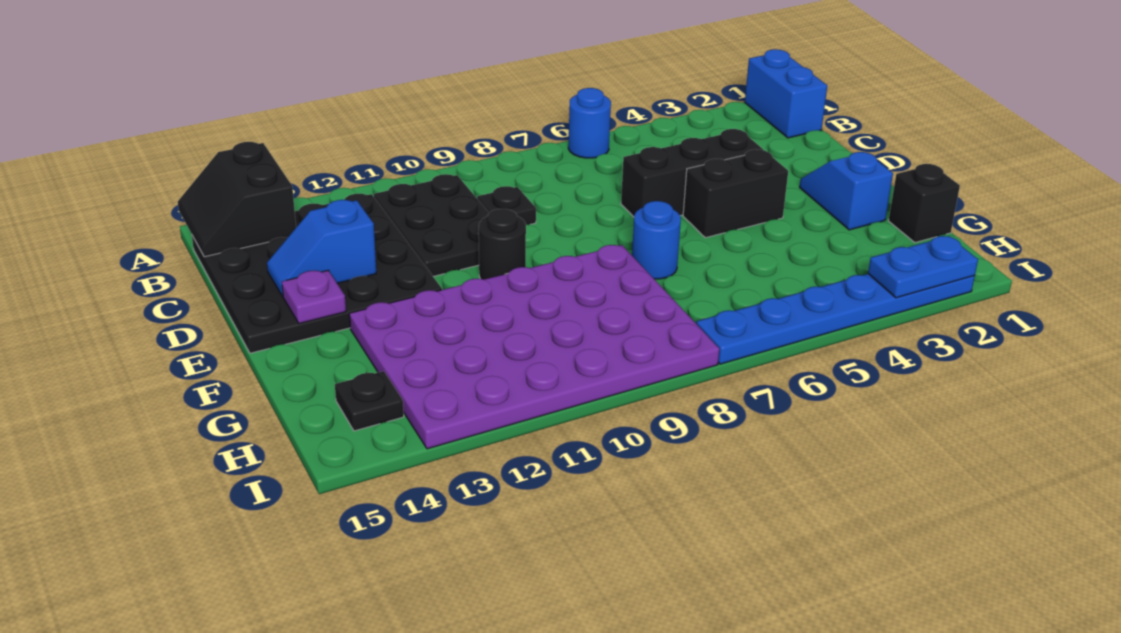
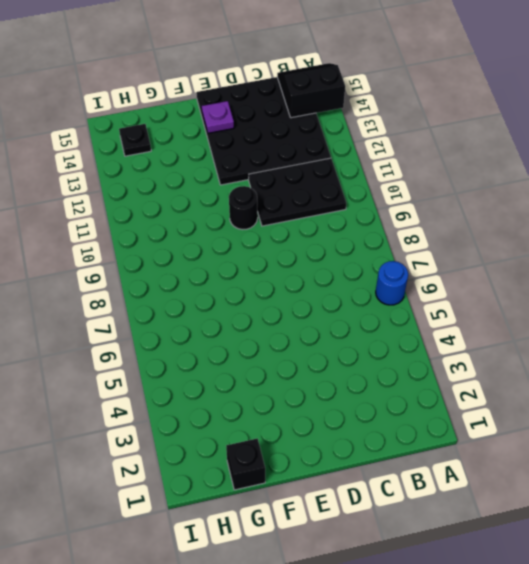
none -> blue 1x2 brick [745,49,827,138]
none -> black 1x1 plate [477,186,536,225]
none -> black 1x3 brick [621,129,763,217]

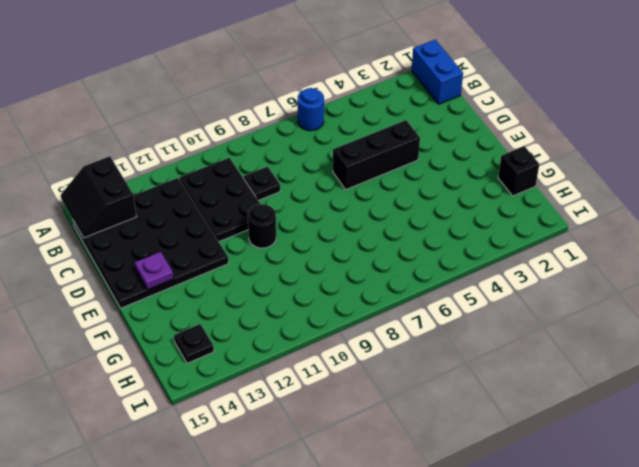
none -> blue 1x2 slope [800,152,893,230]
none -> black 1x2 brick [683,149,788,238]
none -> blue 1x1 round brick [632,201,681,279]

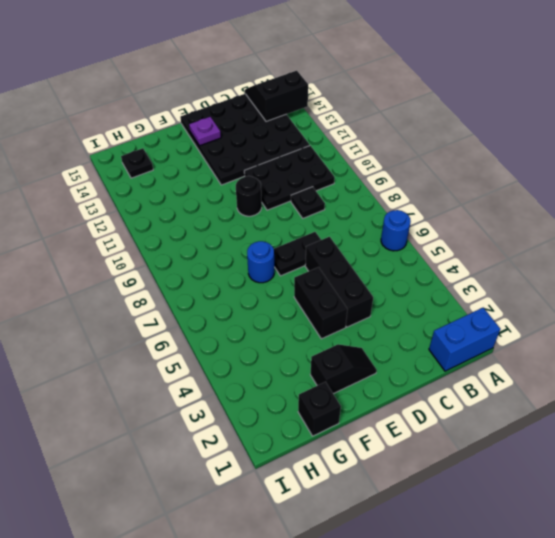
black 1x2 plate [274,232,321,276] -> none
black 1x2 slope [310,344,377,394] -> blue 1x2 slope [800,152,893,230]
none -> purple 4x6 plate [349,245,719,449]
none -> blue 1x6 plate [696,274,975,364]
none -> blue 1x2 slope [267,200,376,296]

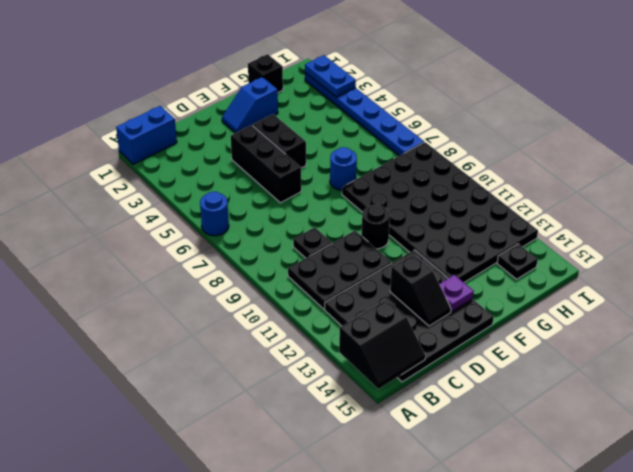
black 1x2 slope [390,255,451,326] -> blue 1x2 slope [267,200,376,296]
black 4x6 plate [342,142,538,282] -> purple 4x6 plate [349,245,719,449]

